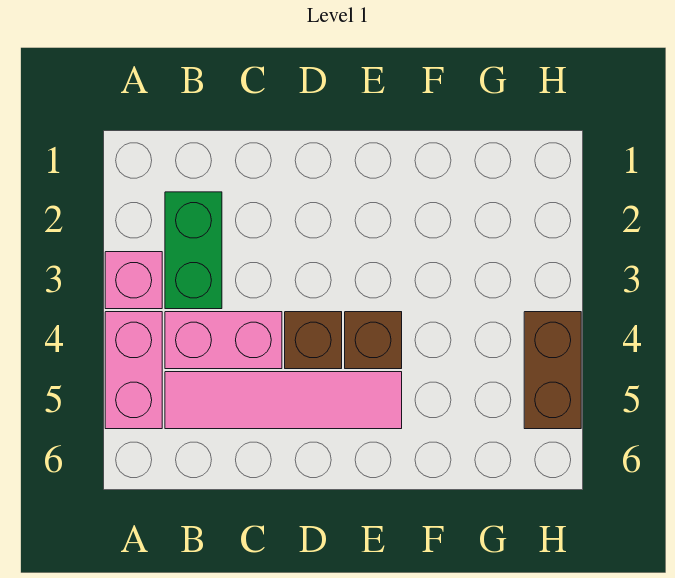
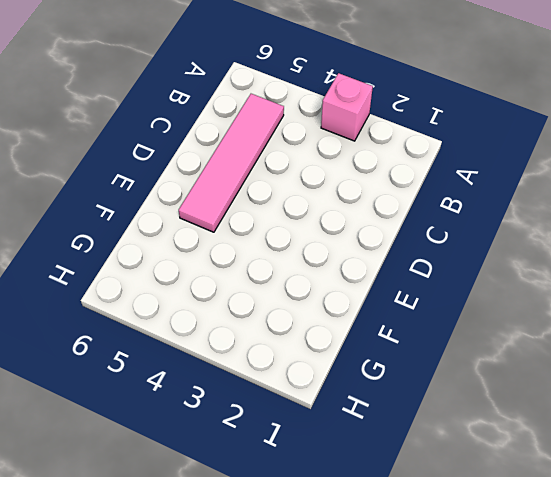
none -> pink 1x2 brick [105,312,162,429]
none -> green 1x2 brick [165,192,222,309]

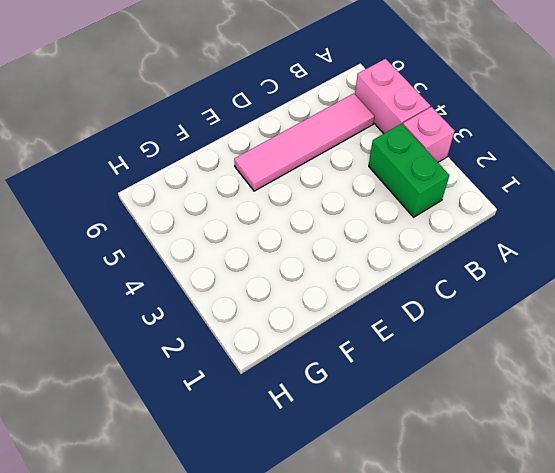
none -> pink 1x2 brick [165,312,282,369]
none -> brown 1x1 brick [285,312,342,369]

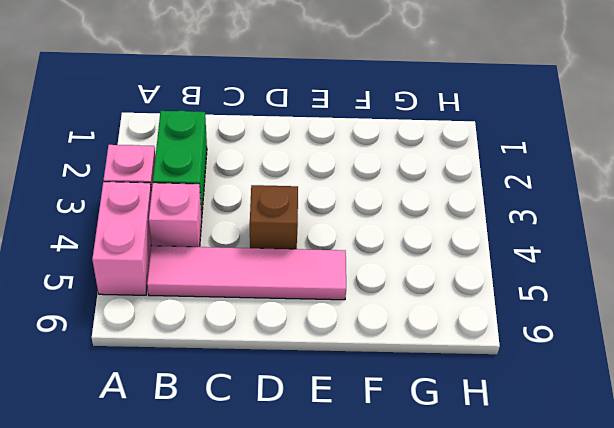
pink 1x1 brick [149,183,202,247] -> pink 1x2 brick [165,312,282,369]
none -> brown 1x1 brick [345,312,402,369]
none -> brown 1x2 brick [524,312,581,429]

